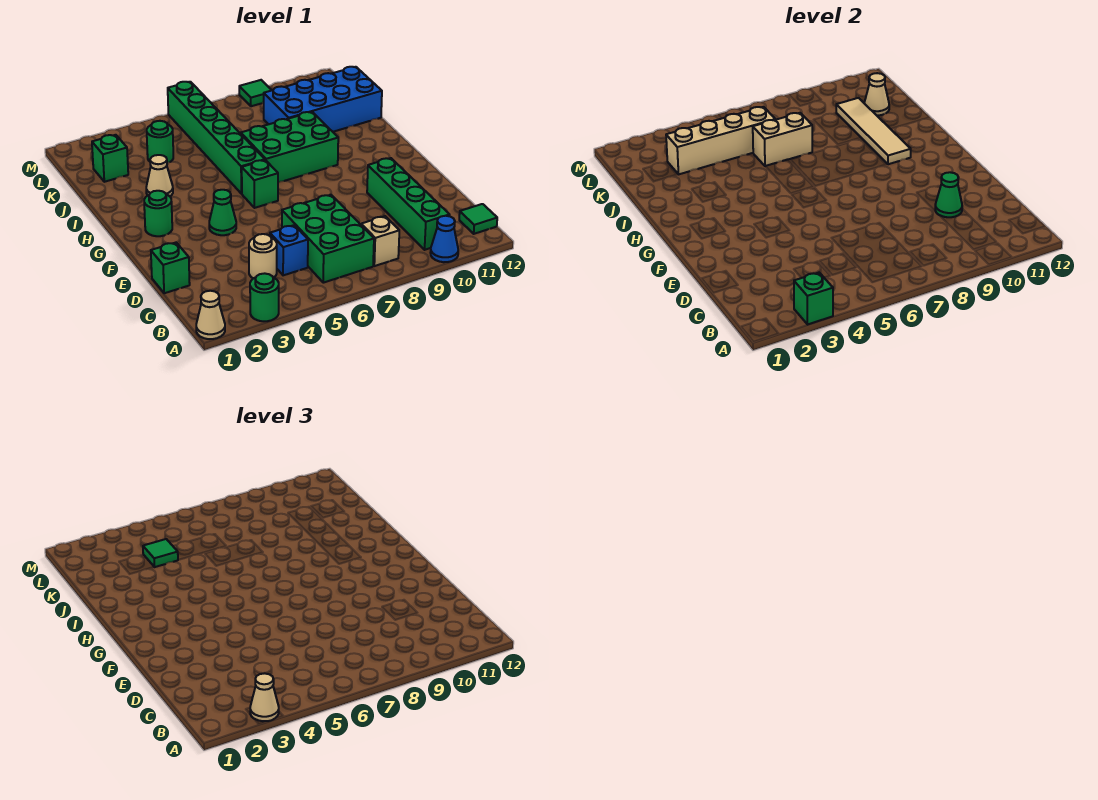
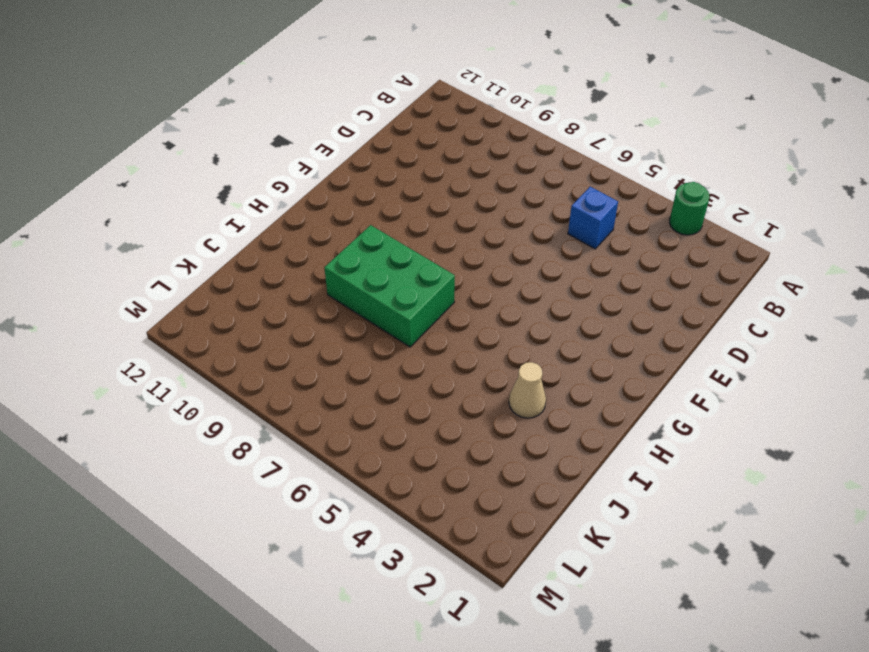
none -> tan 1x1 cone [196,291,225,339]
none -> blue 1x1 cone [430,216,458,262]
none -> green 2x3 brick [282,195,374,283]

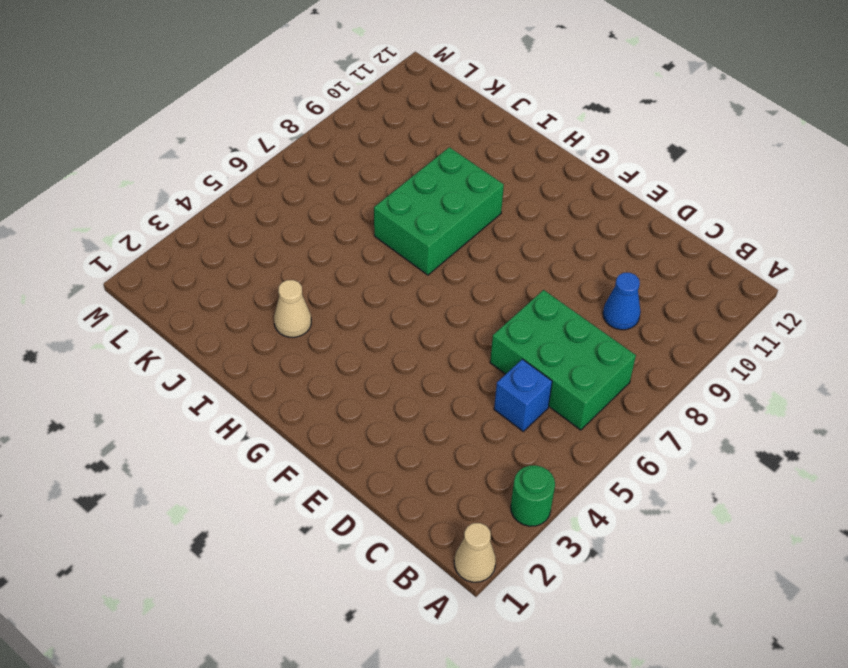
blue 1x1 cone [603,273,641,330] -> blue 1x1 cone moved to [430,216,458,262]
none -> tan 1x1 brick [361,216,399,266]
none -> green 1x4 brick [367,158,450,250]
none -> green 1x1 tile [459,204,497,234]

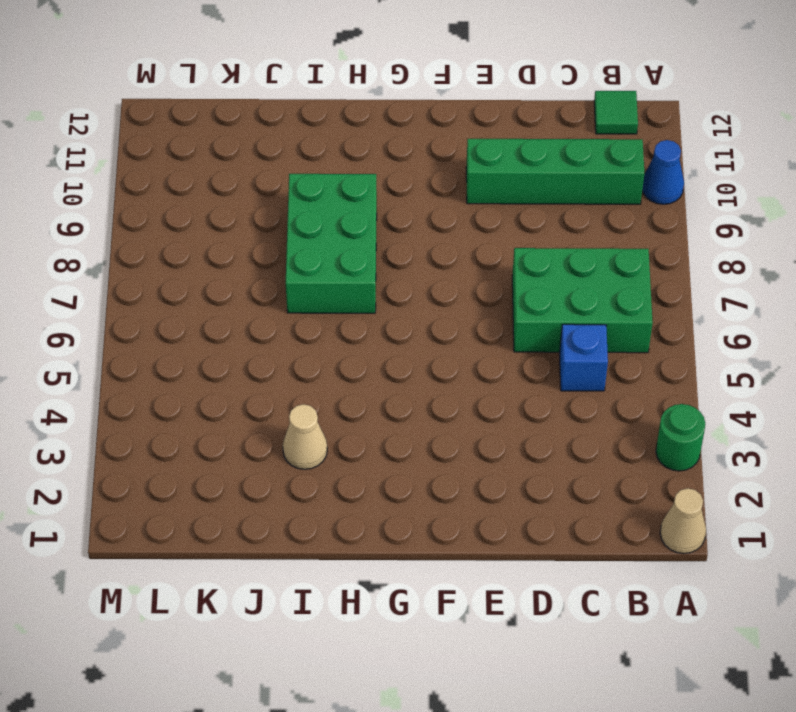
none -> tan 1x1 brick [361,216,399,266]
none -> tan 1x1 round brick [249,234,277,279]
none -> green 1x1 brick [151,243,190,293]

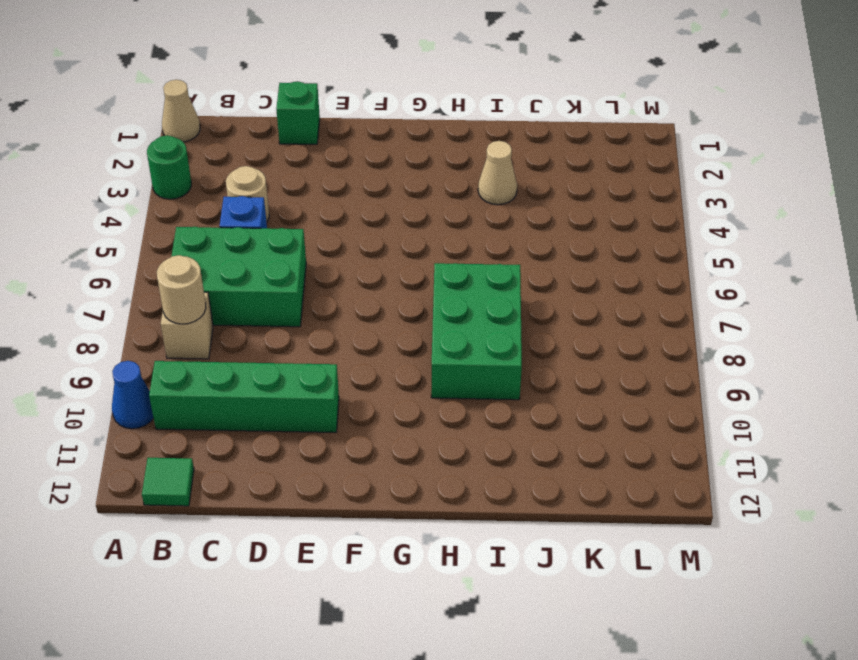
tan 1x1 round brick [157,255,206,324] -> none
none -> green 1x1 cone [209,190,236,235]
none -> green 1x1 round brick [144,191,172,236]
none -> green 1x1 brick [242,160,278,208]

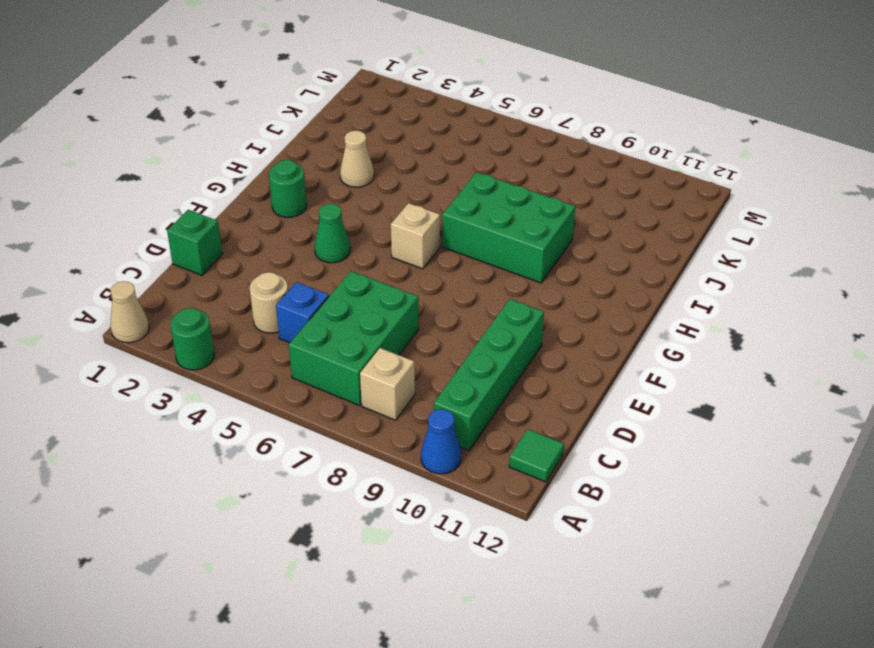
tan 1x1 brick [391,203,440,269] -> green 1x1 brick [242,160,278,208]
none -> green 1x6 brick [168,82,265,194]
none -> blue 2x4 brick [264,67,382,132]
none -> green 1x1 brick [92,135,128,182]

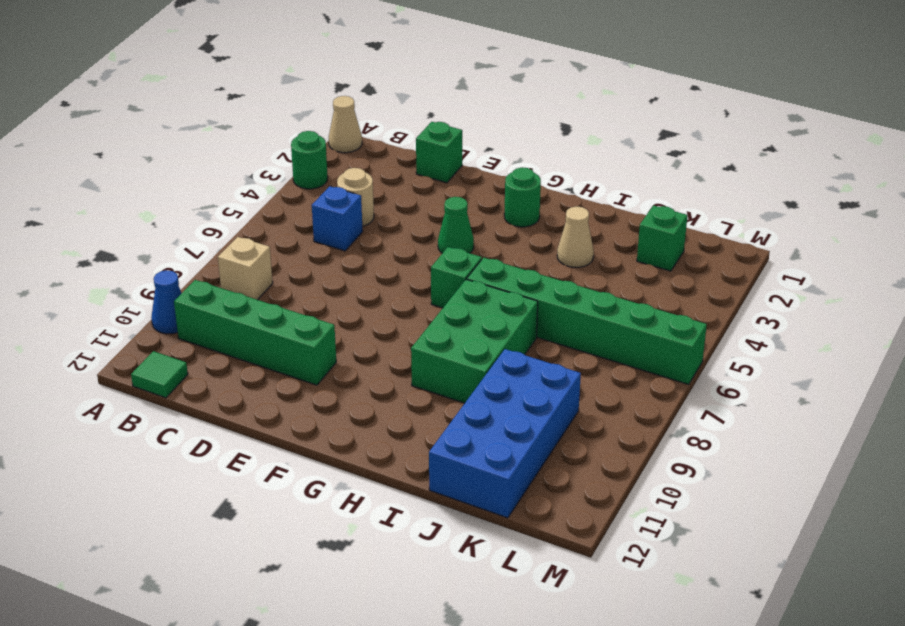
none -> green 2x3 brick [282,195,374,283]
none -> green 1x1 round brick [147,121,173,163]
none -> green 1x1 tile [239,80,272,106]

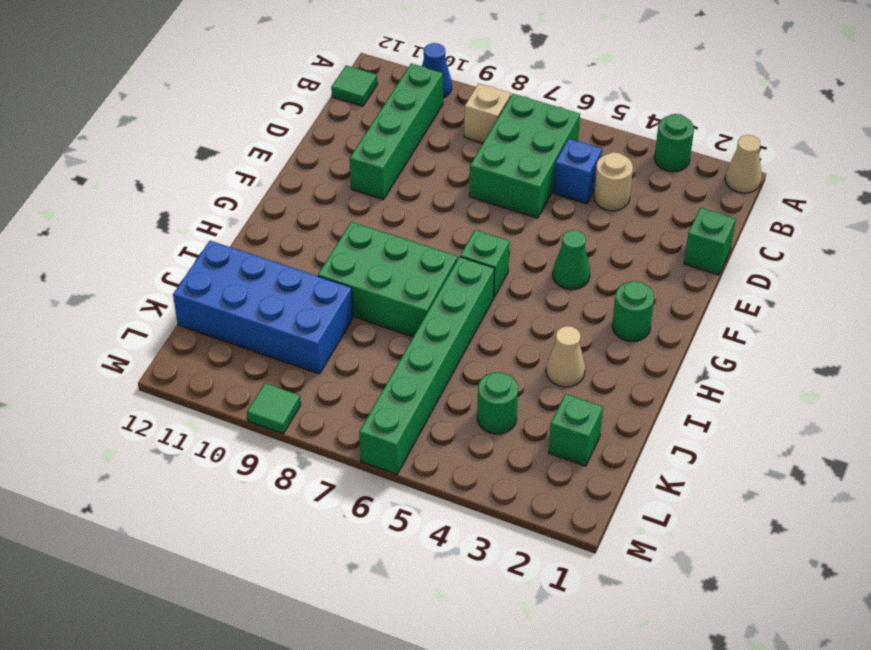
none -> green 1x1 brick [794,273,833,324]
none -> green 1x1 cone [935,172,962,217]
none -> tan 1x4 tile [836,98,911,164]

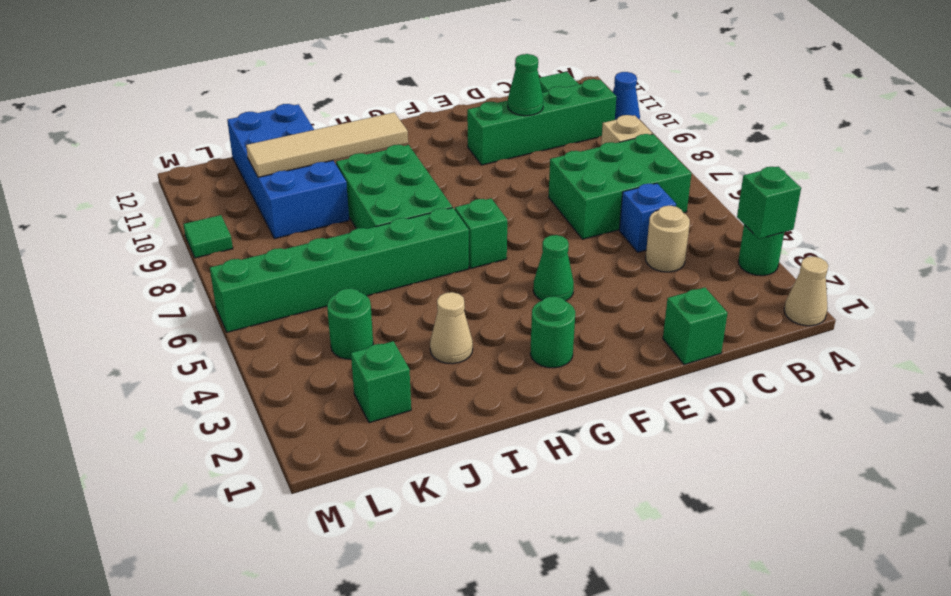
none -> tan 1x2 brick [753,113,812,166]
none -> tan 1x4 brick [666,107,775,174]
none -> tan 1x1 cone [864,73,889,115]

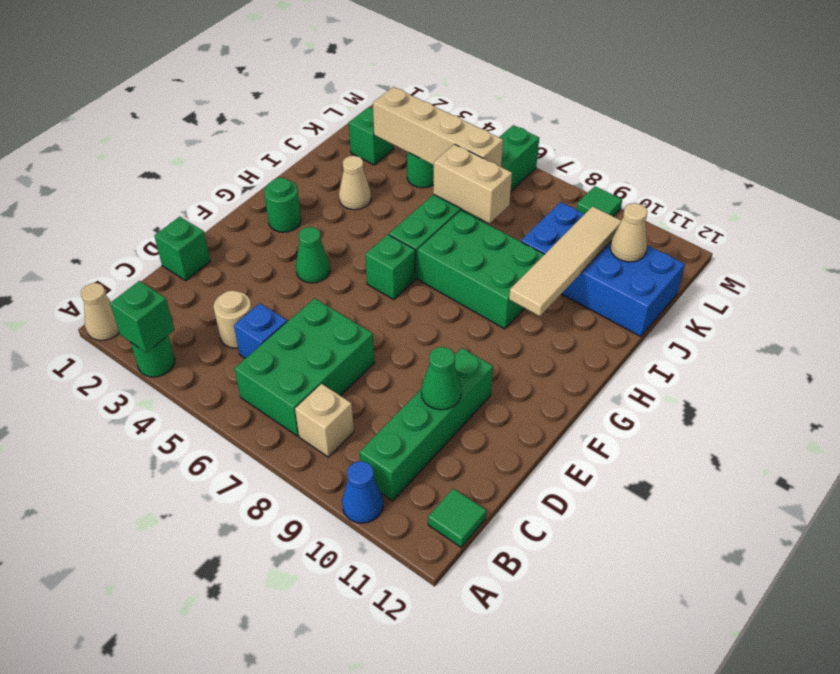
none -> tan 1x1 cone [250,673,279,721]
none -> green 1x1 tile [143,539,178,567]

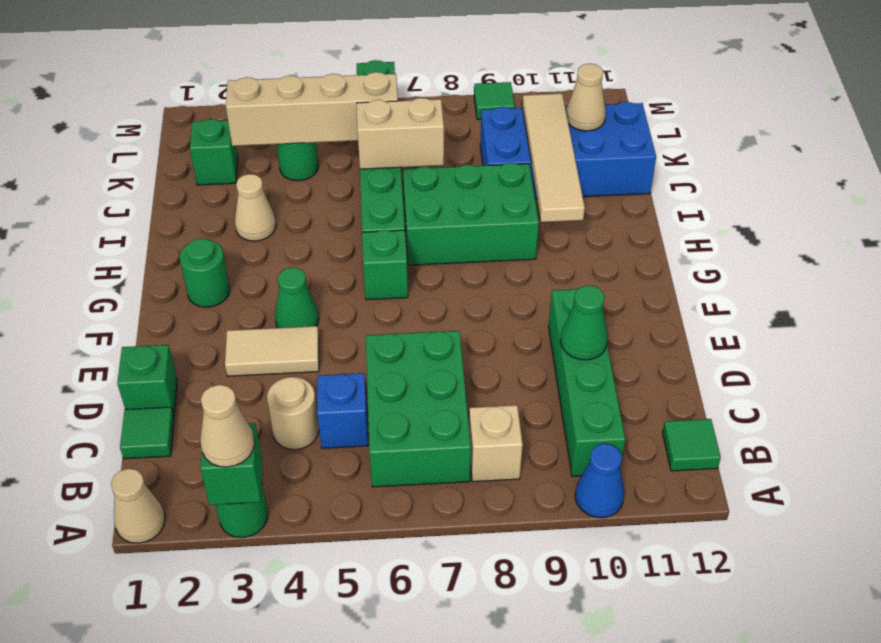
green 1x1 tile [120,407,174,459] -> green 1x1 tile moved to [143,539,178,567]
tan 1x2 tile [225,326,319,376] -> none

